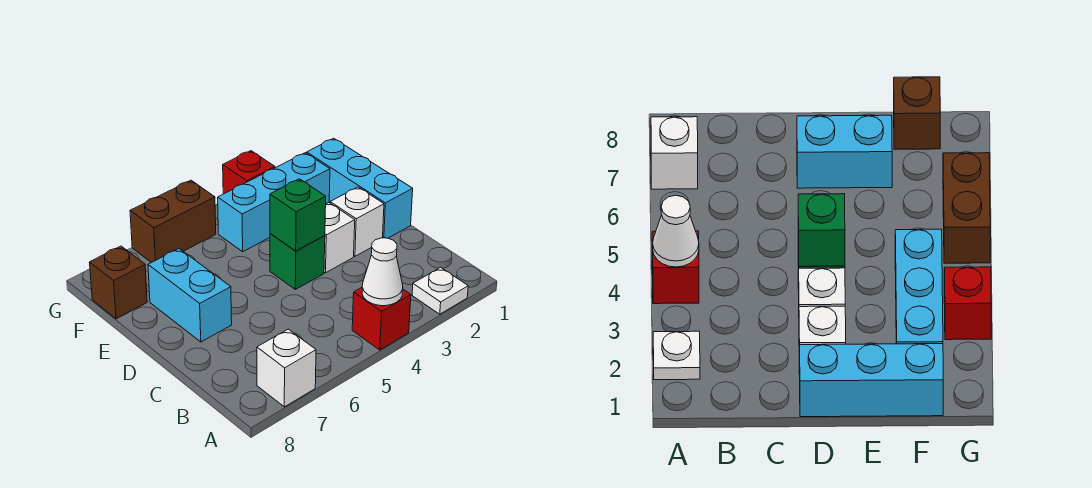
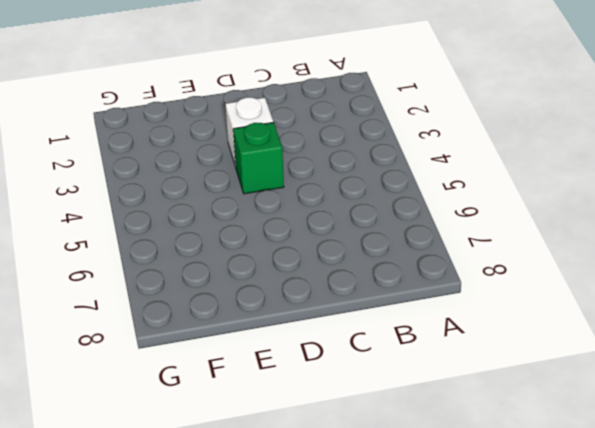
none -> white 1x1 plate [412,267,468,314]
none -> red 1x1 brick [352,287,411,350]
none -> white 1x1 brick [257,329,316,407]

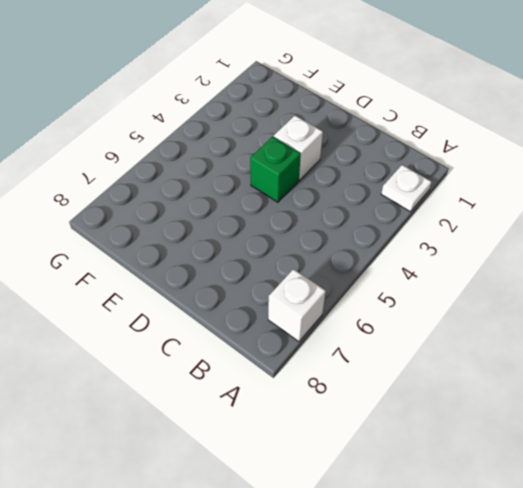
none -> red 1x1 brick [352,287,411,350]
none -> cyan 1x3 brick [307,138,413,238]
none -> white 1x1 brick [330,187,384,256]

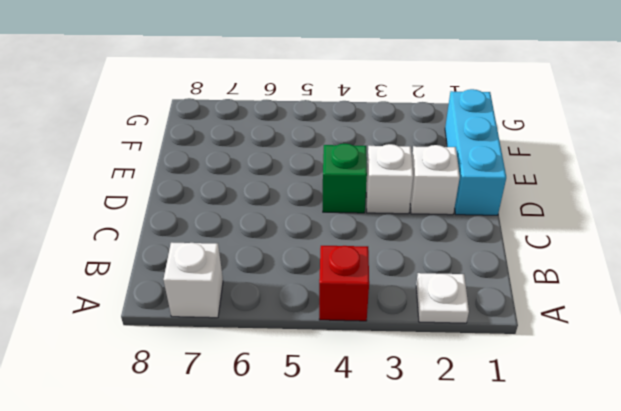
none -> cyan 1x2 brick [148,249,232,342]
none -> cyan 1x3 brick [218,153,330,252]
none -> brown 1x1 brick [90,246,147,319]

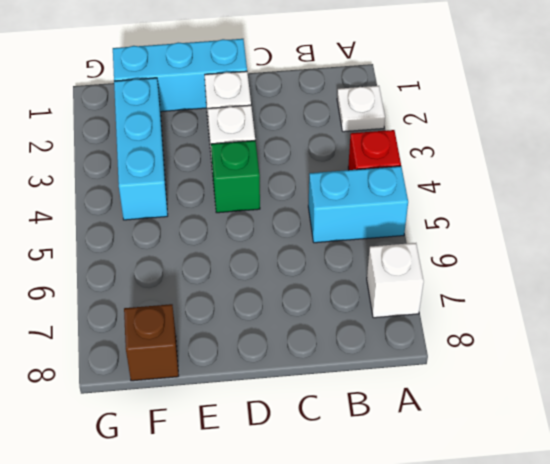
cyan 1x2 brick [308,166,408,243] -> cyan 1x2 brick moved to [148,249,232,342]
none -> red 1x1 brick [223,151,275,194]
none -> brown 1x2 brick [130,180,216,263]
none -> white 1x1 cone [362,238,403,306]

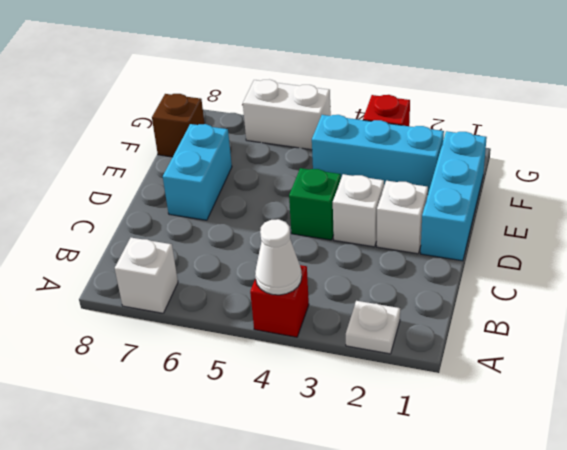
white 1x2 brick [243,79,331,150] -> brown 1x2 brick [130,180,216,263]
none -> green 1x1 brick [270,179,326,251]

